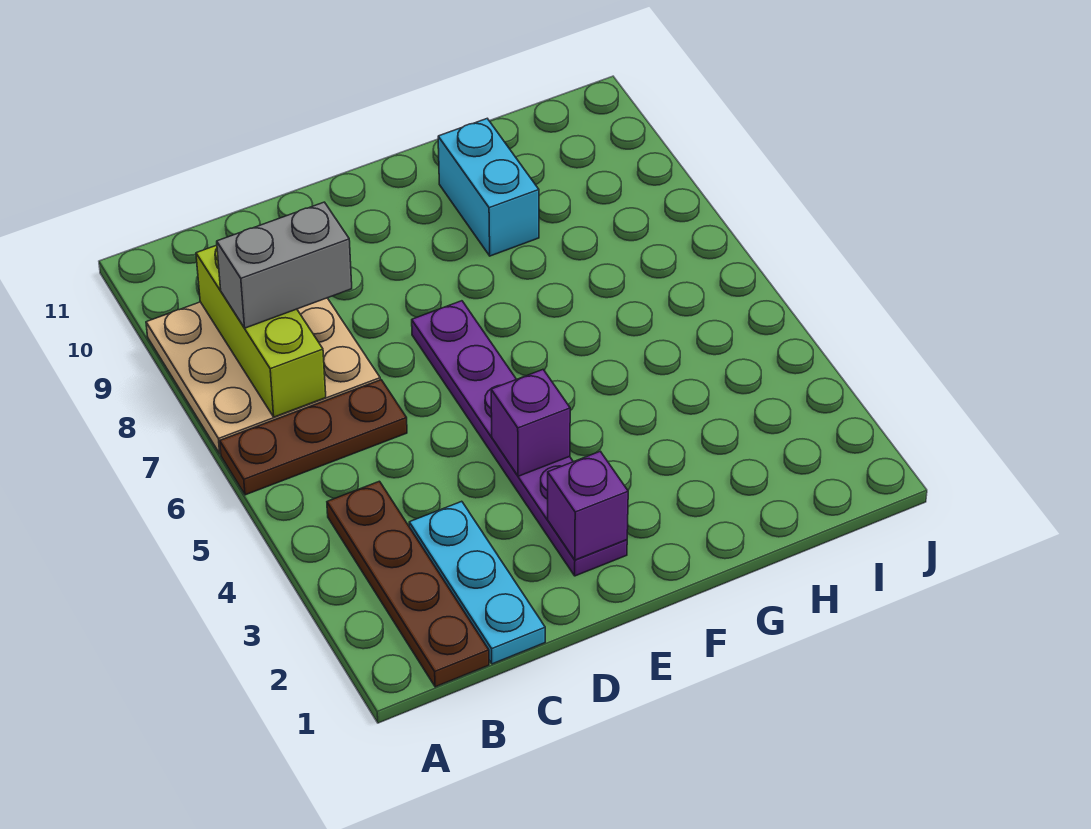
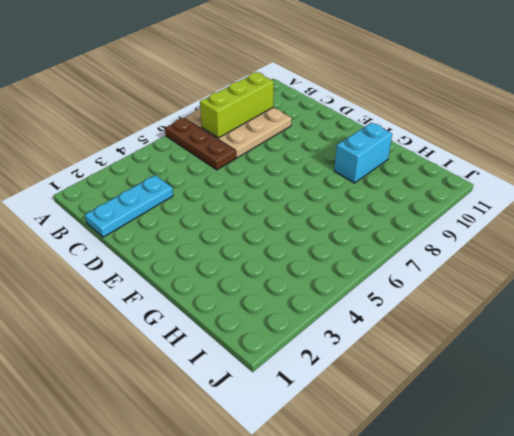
none -> brown 1x4 plate [327,481,489,687]
none -> purple 1x6 plate [412,301,627,576]

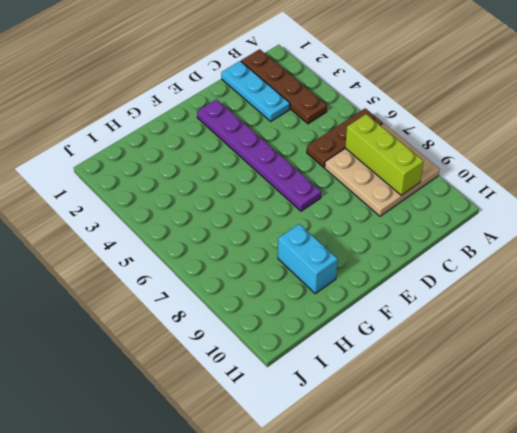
none -> purple 1x1 brick [548,451,628,560]
none -> purple 1x1 brick [491,370,570,476]

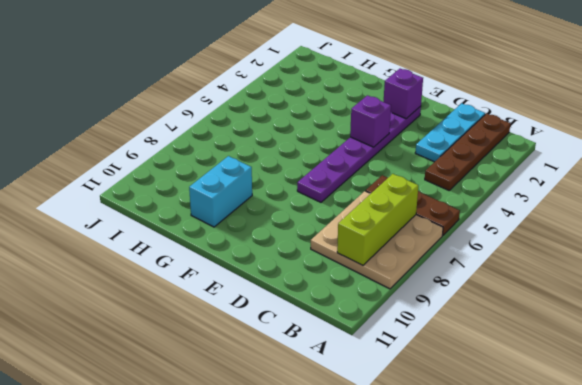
none -> grey 1x2 brick [217,202,352,328]

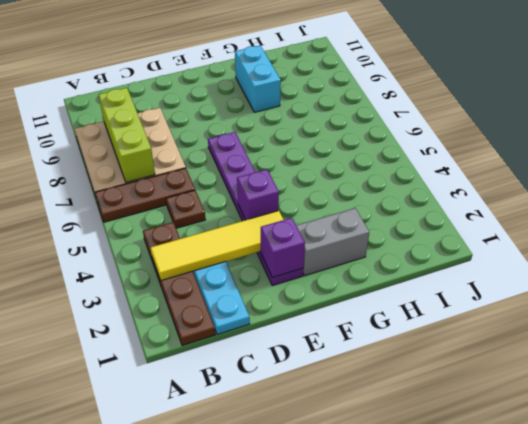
yellow 1x4 tile [151,211,283,280] -> none
brown 1x1 plate [166,190,205,228] -> none
grey 1x2 brick [296,208,369,276] -> grey 1x2 brick moved to [217,202,352,328]

